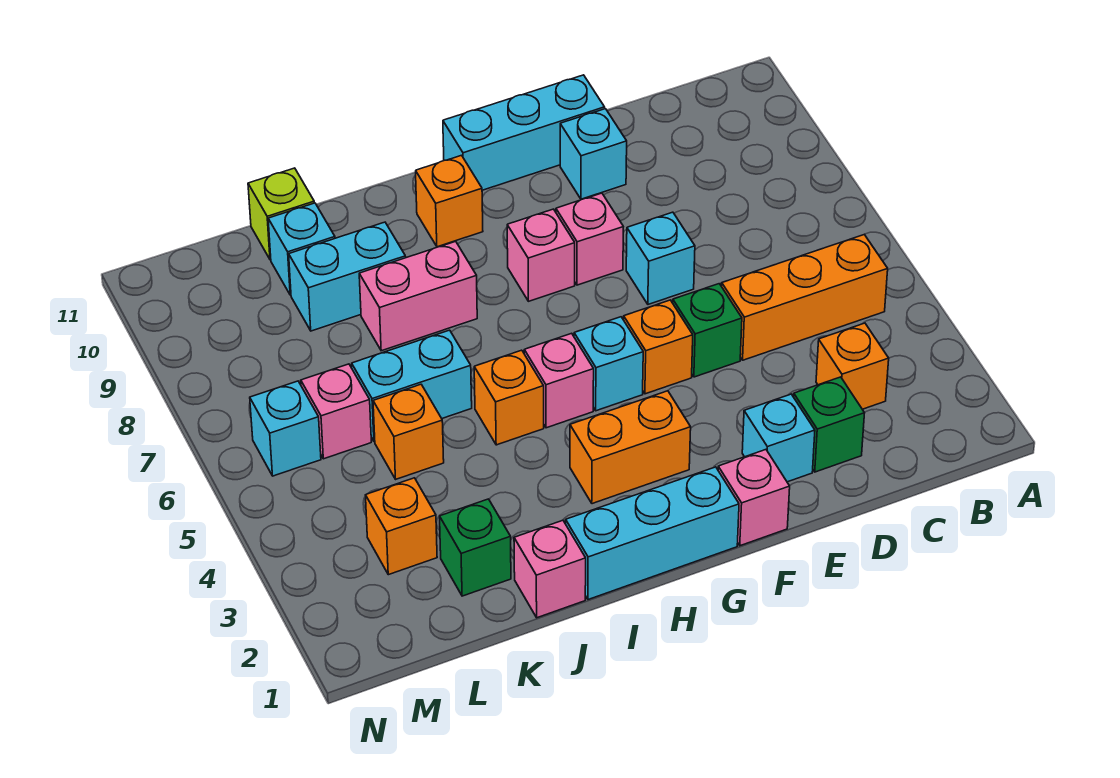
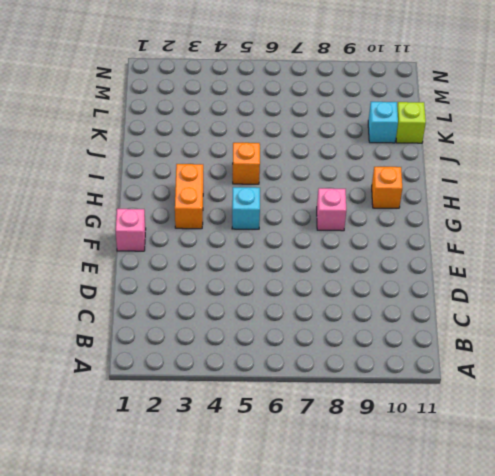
none -> orange 1x3 brick [722,234,888,360]
none -> orange 1x1 brick [816,323,889,409]
none -> green 1x1 brick [794,377,864,472]

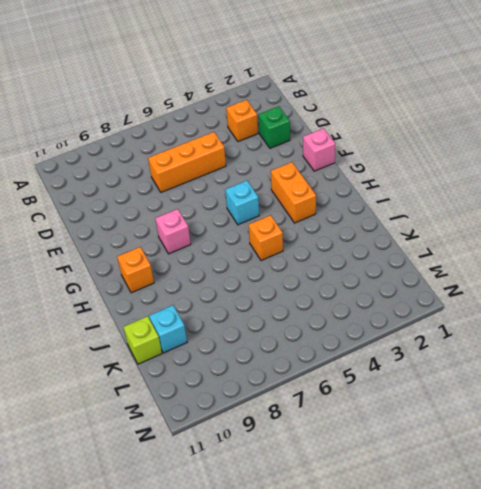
orange 1x3 brick [148,132,226,192] -> orange 1x3 brick turned to [722,234,888,360]
none -> cyan 1x1 brick [742,394,815,482]
none -> green 1x1 brick [673,284,742,377]
none -> cyan 1x1 brick [626,212,695,304]

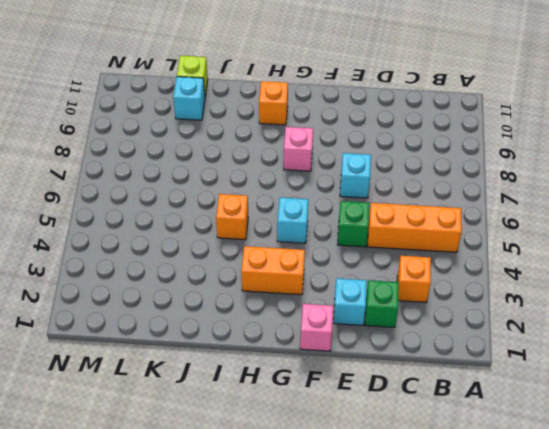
none -> cyan 1x1 brick [560,109,627,199]
none -> cyan 1x3 brick [443,75,605,190]
none -> orange 1x1 brick [624,300,693,394]

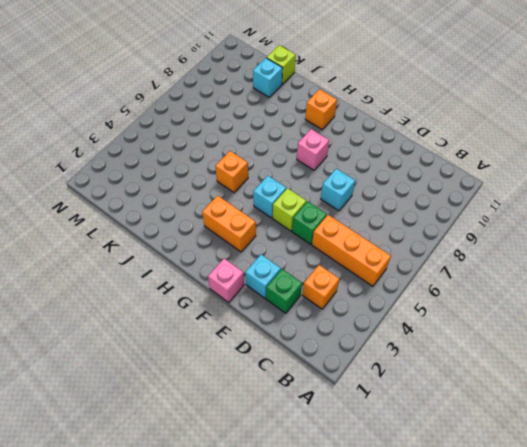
lime 1x1 brick [273,188,306,231] -> orange 1x1 brick [624,300,693,394]
none -> cyan 1x1 brick [560,109,627,199]
none -> cyan 1x3 brick [443,75,605,190]
none -> pink 1x1 brick [556,193,623,285]

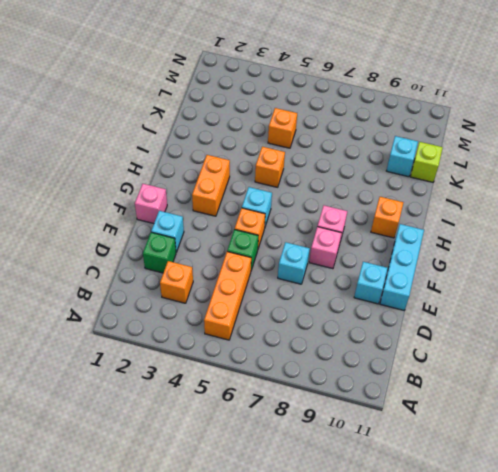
none -> cyan 1x3 brick [566,467,739,600]
none -> pink 1x1 brick [524,333,594,428]
none -> pink 1x2 brick [359,241,477,351]

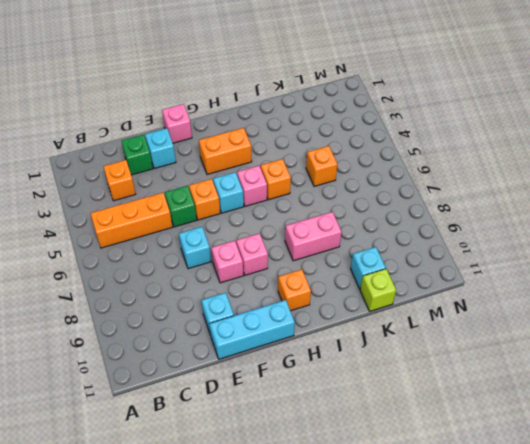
none -> cyan 1x3 brick [566,467,739,600]
none -> pink 1x1 brick [514,520,586,618]
none -> cyan 1x2 brick [352,330,472,442]

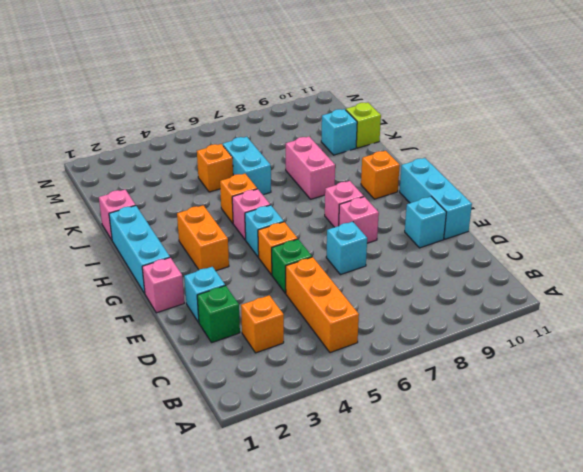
none -> cyan 1x2 brick [289,222,406,331]
none -> green 1x1 brick [440,499,511,596]
none -> orange 1x1 brick [366,478,437,575]

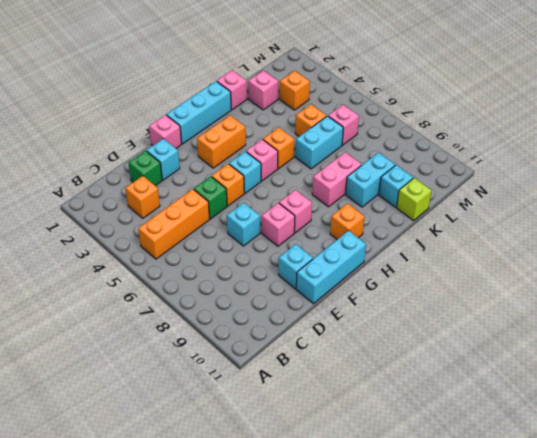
pink 1x1 brick [248,70,278,110] -> green 1x1 brick [440,499,511,596]
none -> cyan 1x1 brick [250,381,321,476]

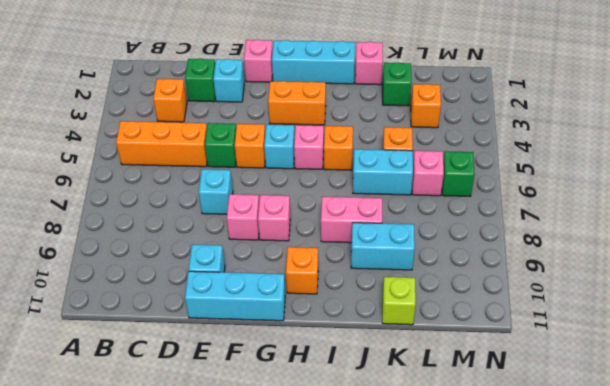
green 1x1 brick [442,151,475,196] -> cyan 1x1 brick [250,381,321,476]
none -> cyan 1x1 brick [268,203,335,295]

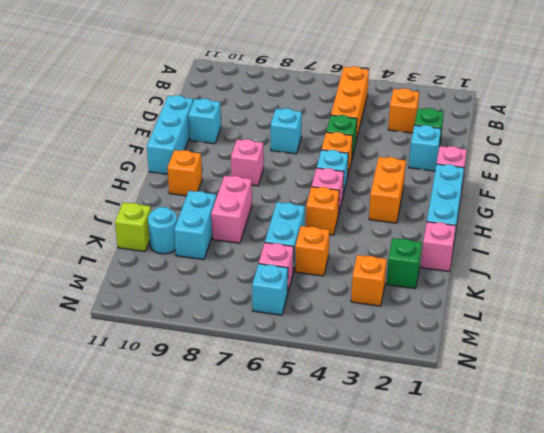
cyan 1x1 round brick [148,207,177,254] -> cyan 1x1 brick [268,203,335,295]
none -> pink 1x1 brick [556,193,623,285]

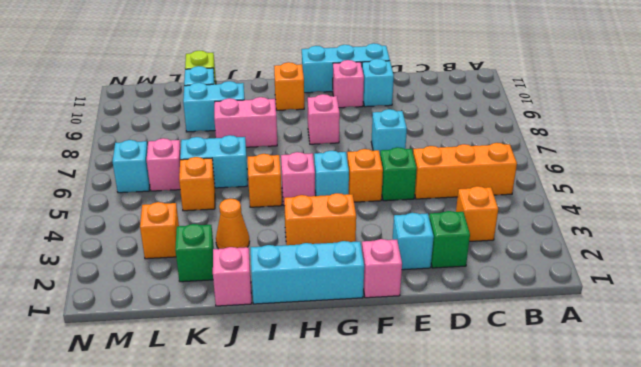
pink 1x1 brick [333,60,364,108] -> pink 1x1 brick moved to [556,193,623,285]
orange 1x1 cone [216,199,250,249] -> none

